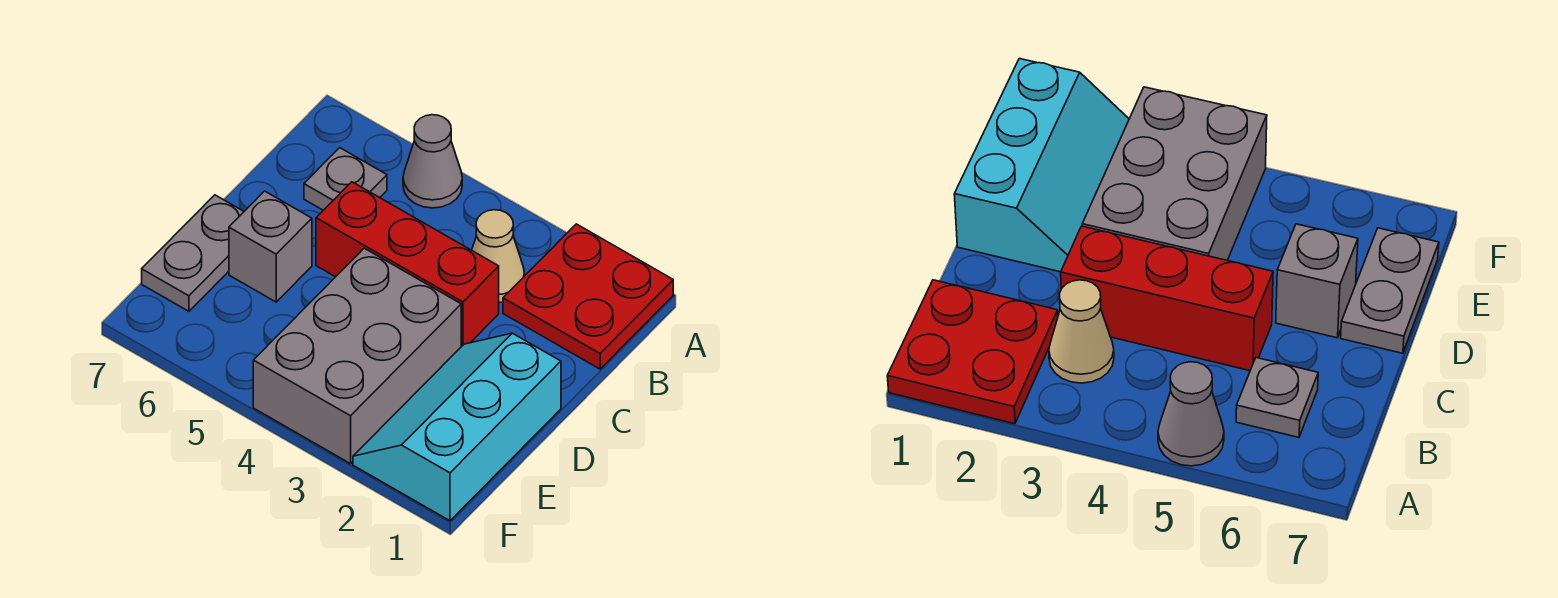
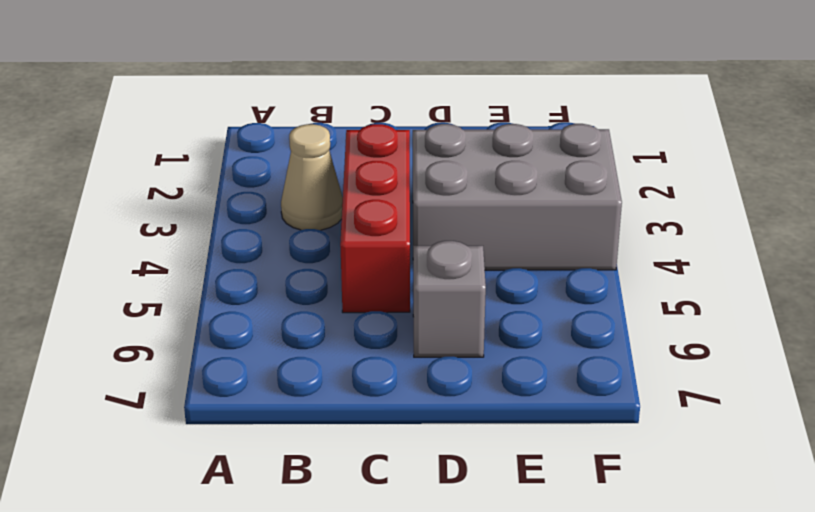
none -> red 2x2 plate [503,224,673,369]
none -> grey 1x1 cone [403,115,462,208]

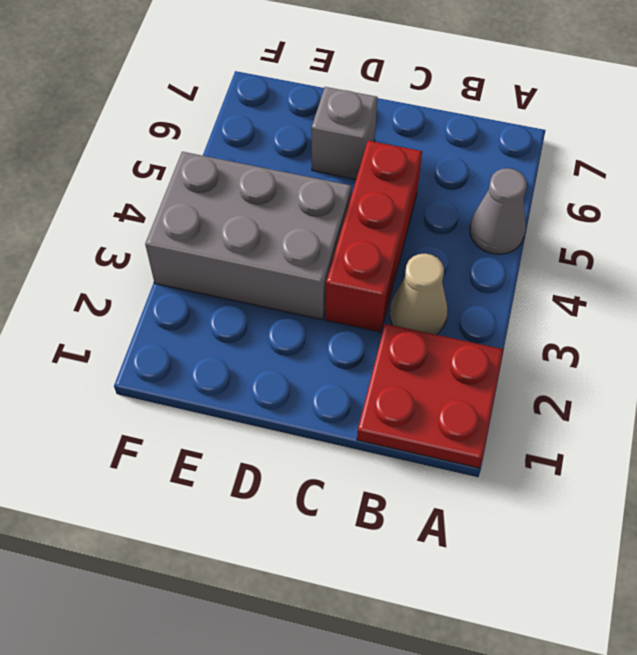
none -> grey 1x1 plate [304,148,387,210]
none -> cyan 2x3 slope [353,333,561,521]

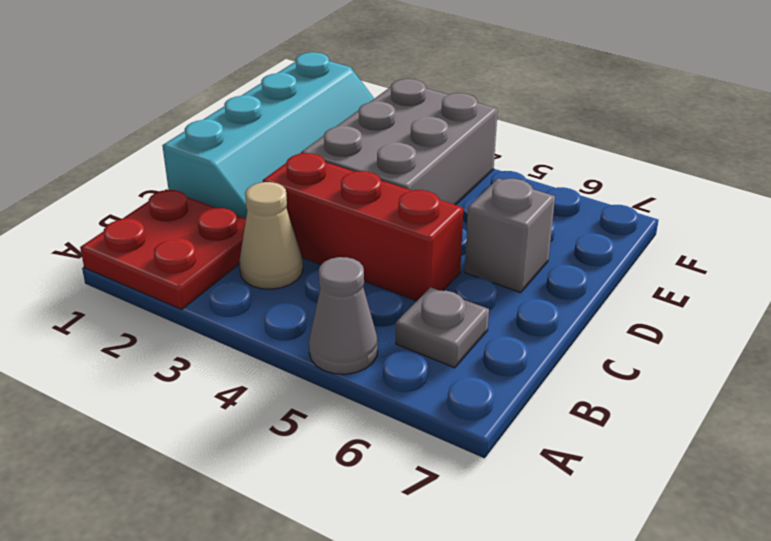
cyan 2x4 slope [162,52,374,219] -> cyan 2x3 slope [353,333,561,521]
none -> grey 1x2 plate [142,195,244,311]

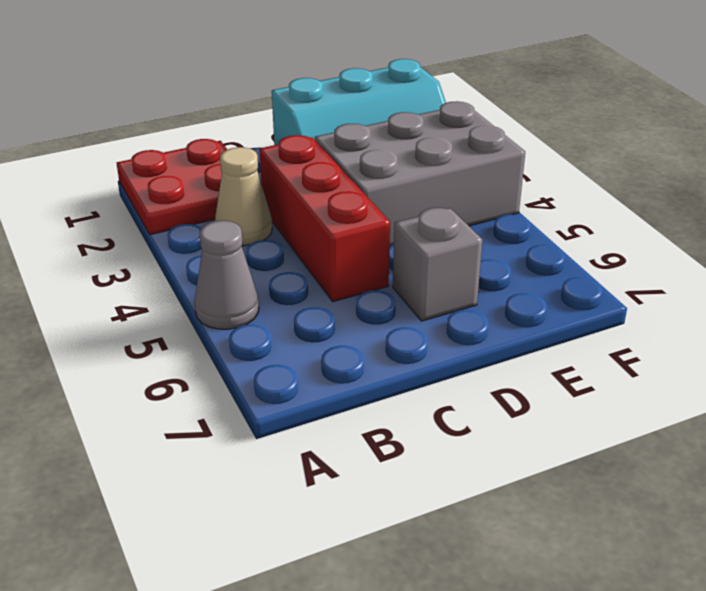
none -> grey 1x1 plate [304,148,387,210]
none -> grey 1x2 plate [142,195,244,311]

